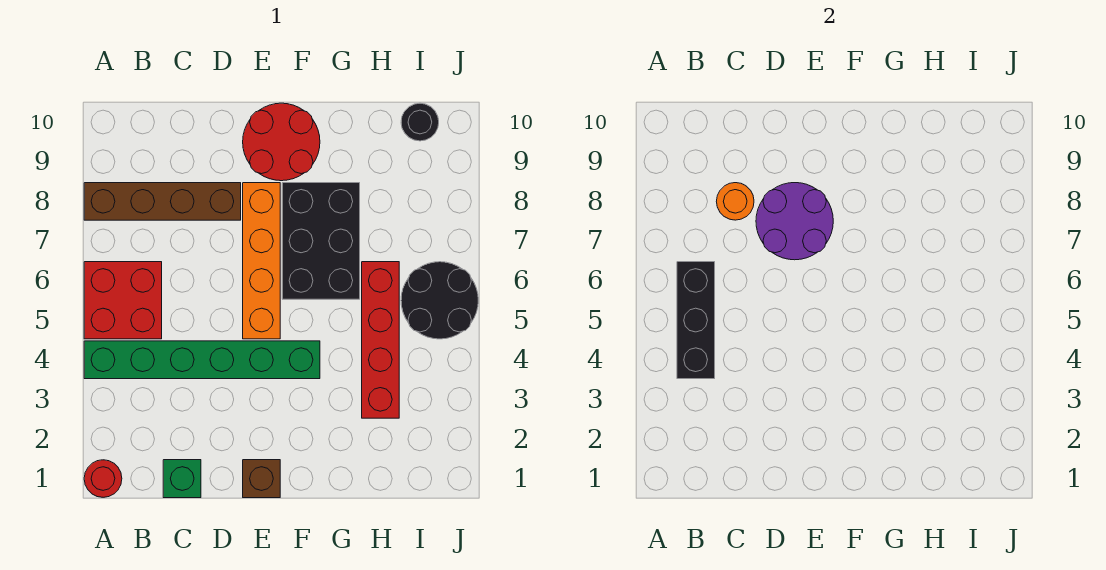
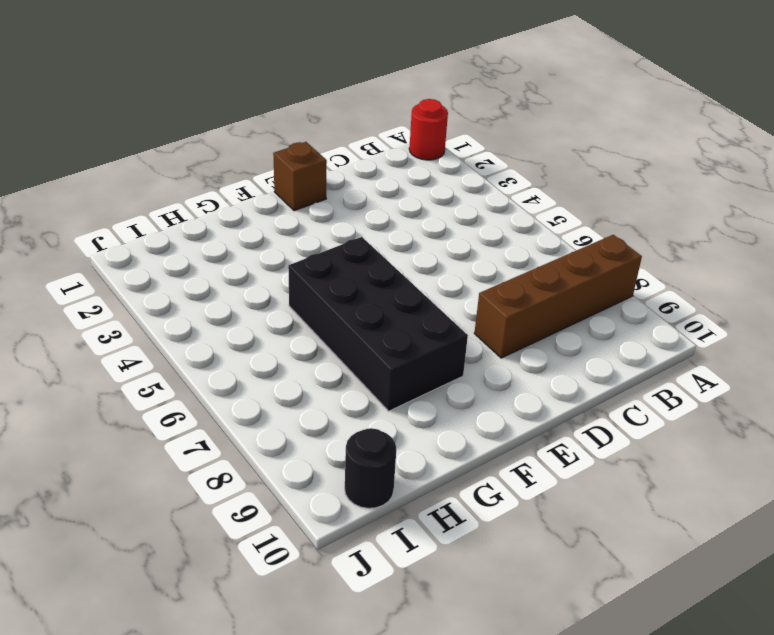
black 2x4 brick [288,237,468,411] -> black 2x3 brick [282,183,360,299]
none -> green 1x6 brick [84,341,320,379]
none -> red 2x2 brick [84,262,162,339]
none -> green 1x1 brick [163,460,201,498]

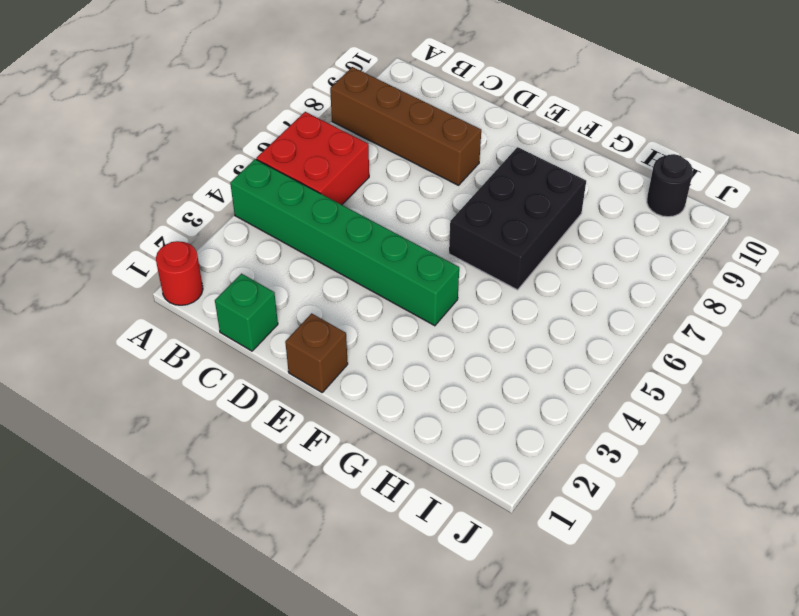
none -> orange 1x4 brick [243,183,280,339]
none -> red 2x2 round brick [243,103,320,181]
none -> red 1x4 brick [362,262,399,418]

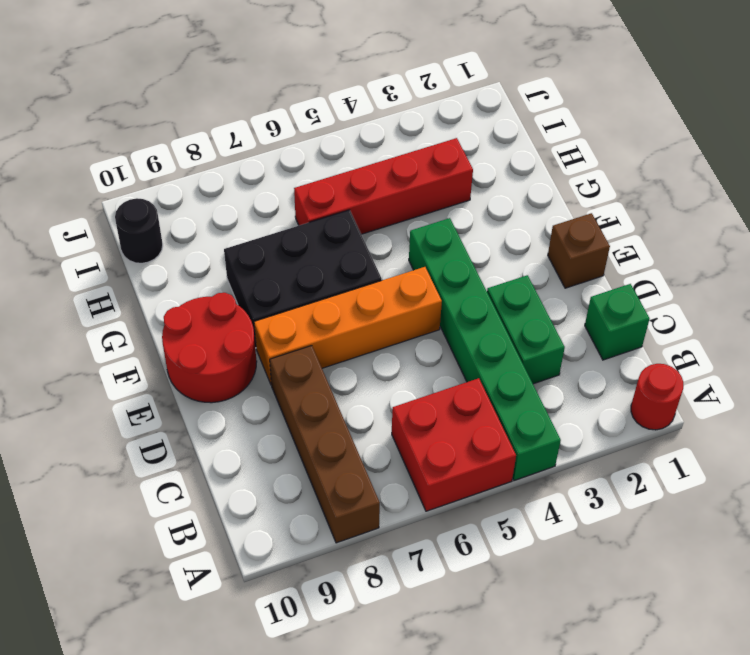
green 1x2 brick [487,275,565,384] -> none
none -> black 2x2 round brick [401,262,478,339]
none -> black 1x3 brick [677,262,715,379]
none -> orange 1x1 round brick [716,183,754,220]

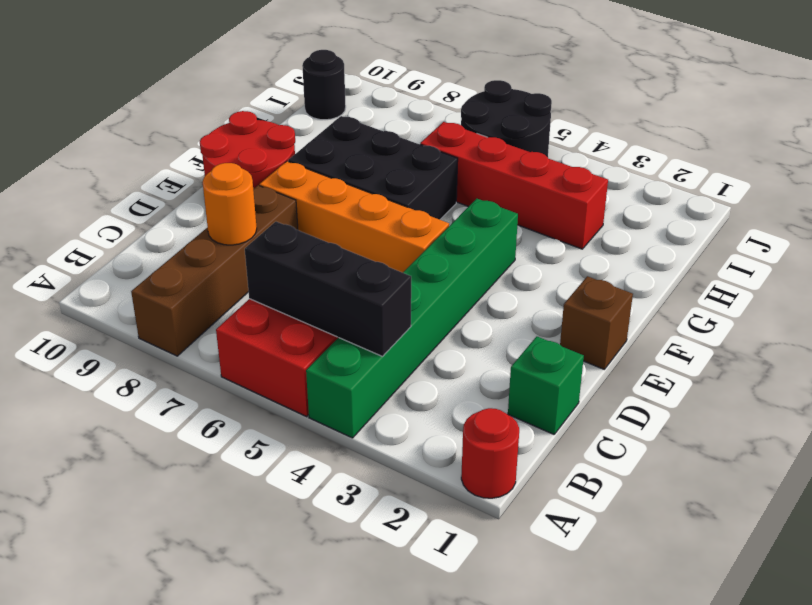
none -> purple 2x2 round brick [756,183,833,260]

